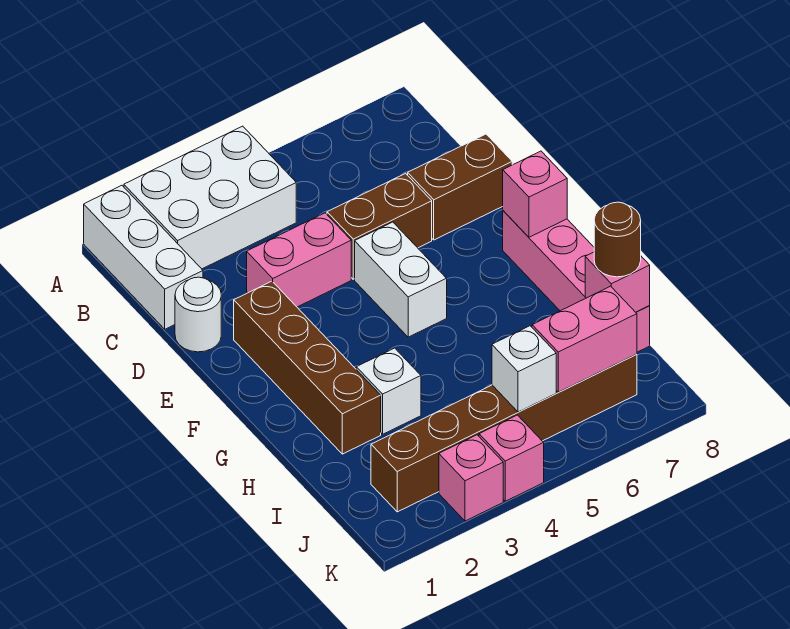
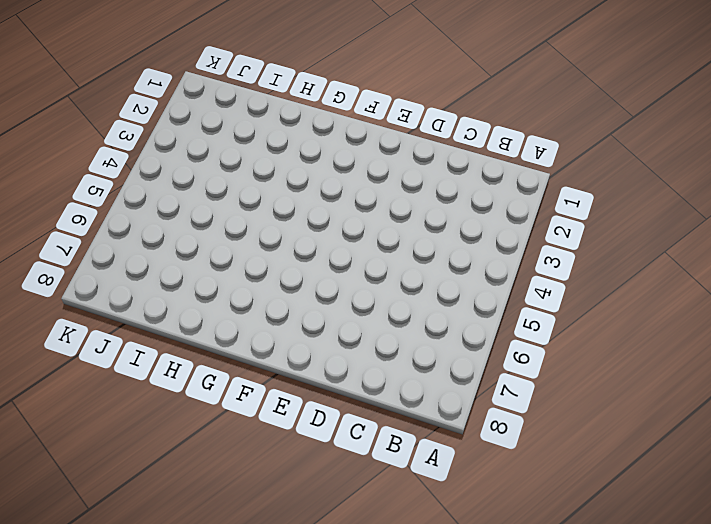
none -> white 1x3 brick [84,185,203,329]
none -> white 2x3 brick [124,126,296,269]
none -> white 1x1 round brick [175,277,221,352]

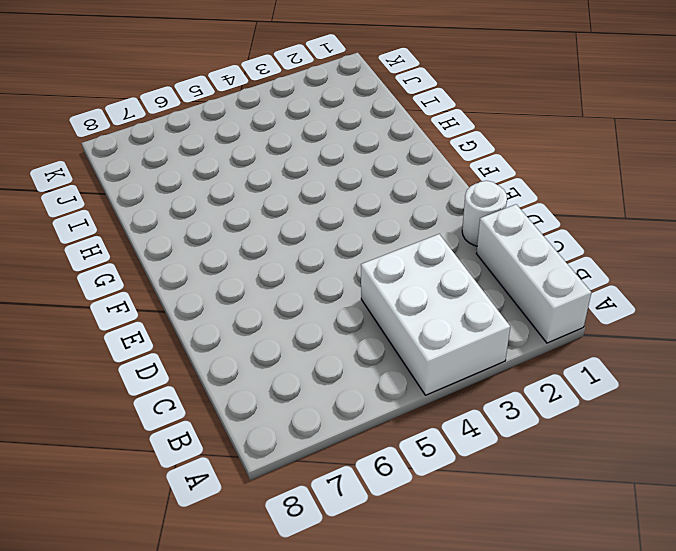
white 2x3 brick [361,234,510,395] -> white 2x3 brick turned to [124,126,296,269]
none -> pink 1x2 brick [247,213,351,307]
none -> brown 1x2 brick [327,173,432,279]
none -> brown 1x2 brick [408,134,512,240]

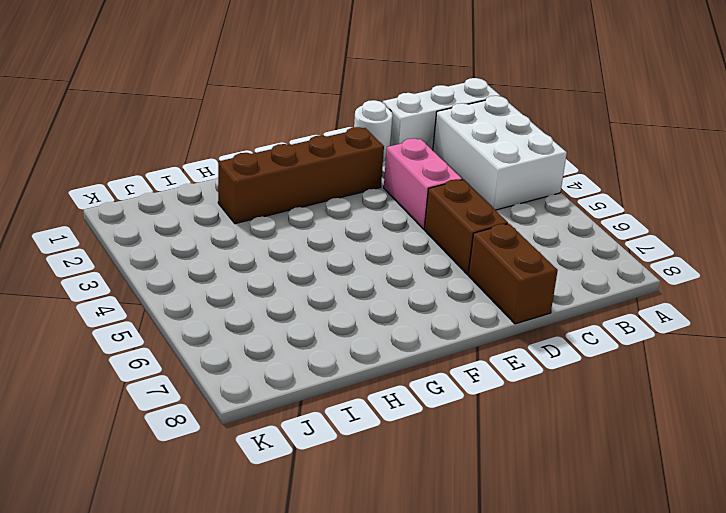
none -> white 1x2 brick [355,222,447,337]
none -> pink 1x4 brick [503,211,650,352]
none -> white 1x1 brick [356,348,421,434]

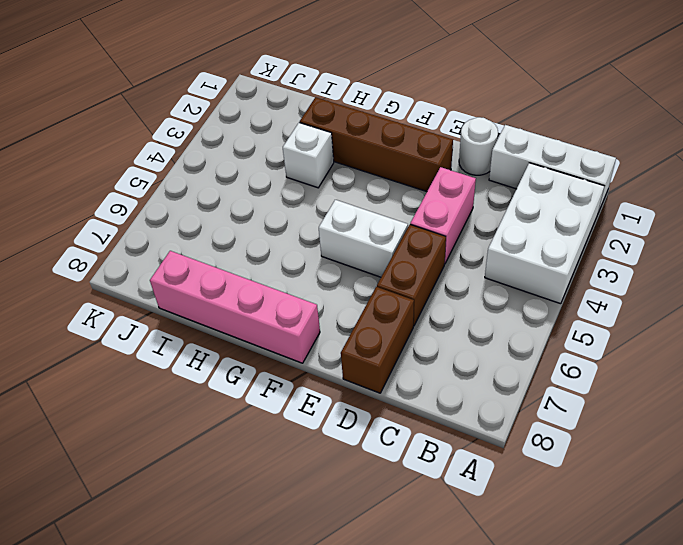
none -> brown 1x6 brick [371,354,637,512]
none -> pink 1x1 brick [439,435,503,521]
none -> pink 1x1 brick [479,415,544,501]

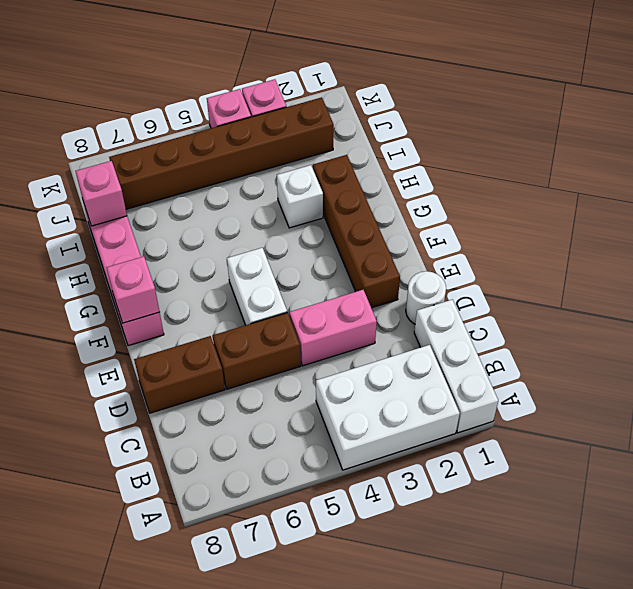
none -> white 1x1 brick [492,326,556,412]
none -> pink 1x2 brick [532,286,637,392]
none -> brown 1x1 round brick [594,202,641,277]

